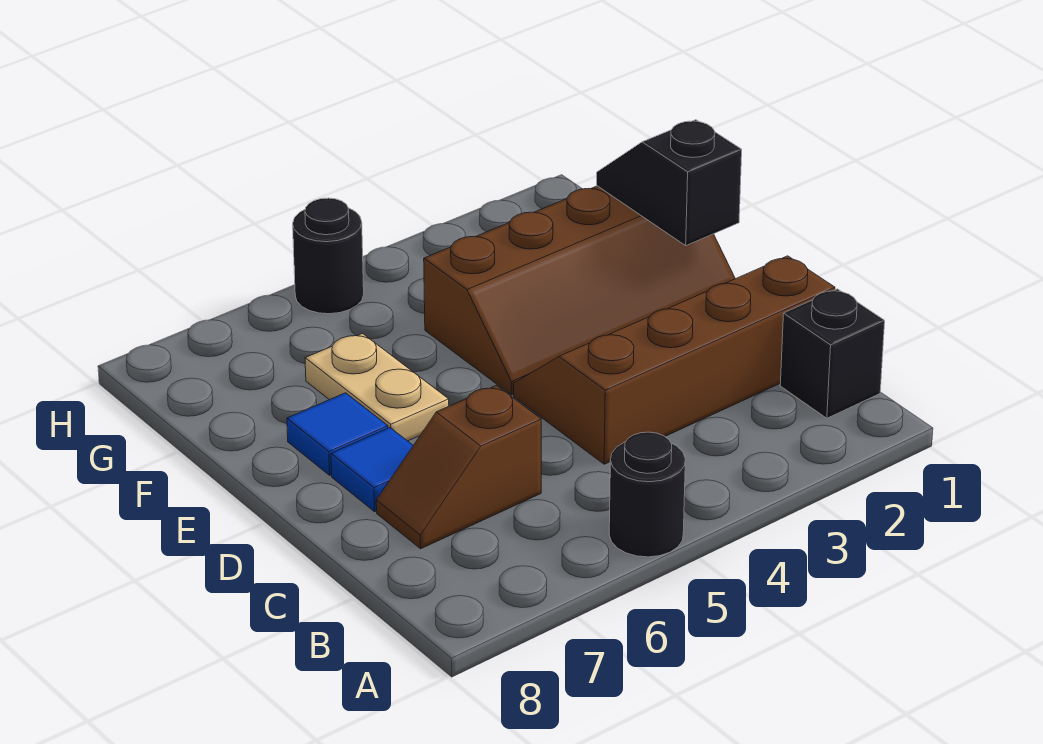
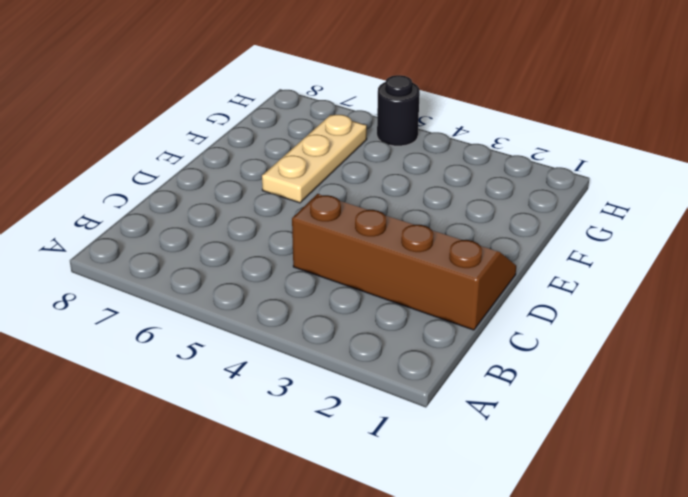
tan 1x3 plate [262,115,367,203] -> tan 1x2 plate [305,333,449,441]
none -> black 1x1 round brick [609,432,685,557]
none -> black 1x1 brick [780,289,885,418]

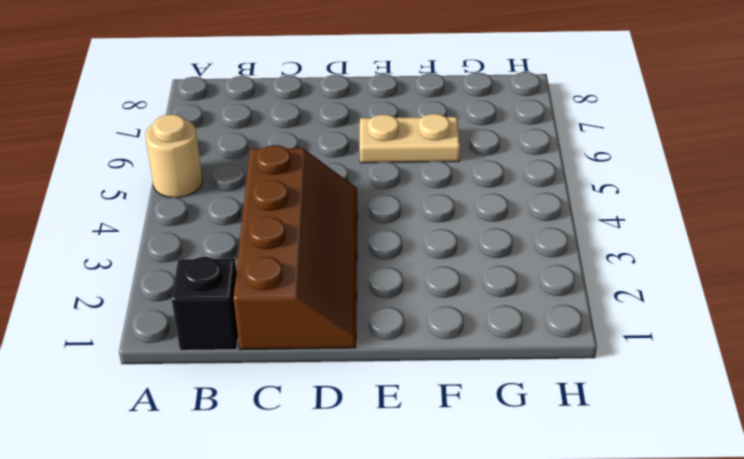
tan 1x1 round brick [145,114,203,198] -> black 1x1 round brick [609,432,685,557]
none -> brown 1x2 slope [376,385,541,549]
none -> blue 1x1 tile [331,428,413,512]

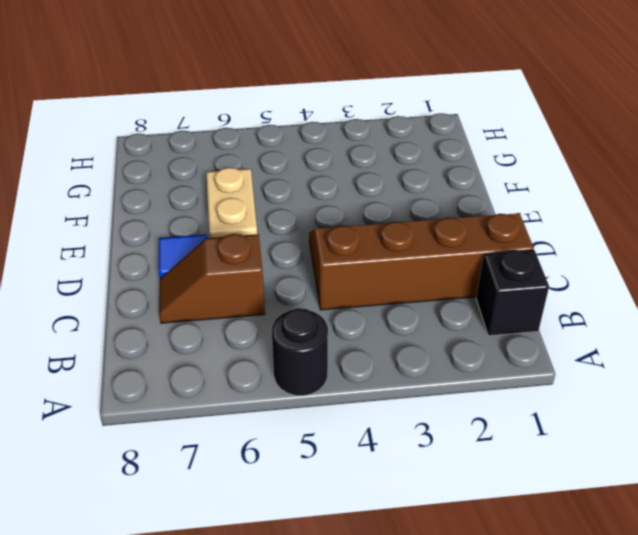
none -> brown 2x4 slope [424,186,735,395]
none -> blue 1x1 tile [287,393,388,475]

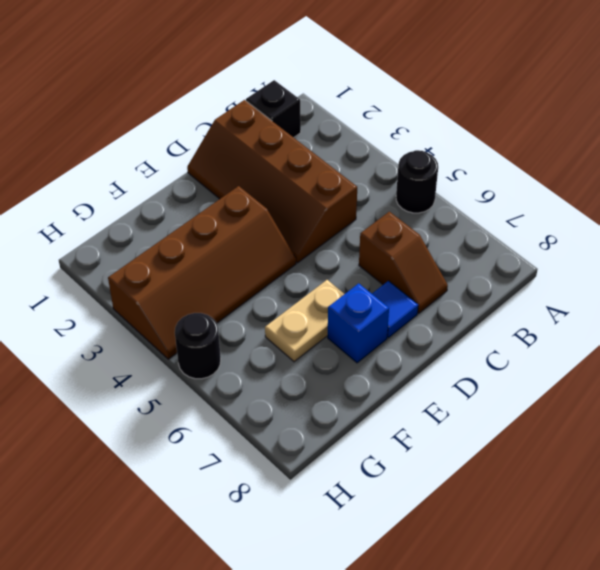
brown 2x4 slope [108,186,296,359] -> brown 2x4 slope turned to [424,186,735,395]
blue 1x1 brick [328,283,389,363] -> blue 1x1 tile [287,393,388,475]
none -> black 1x2 slope [597,120,742,246]

